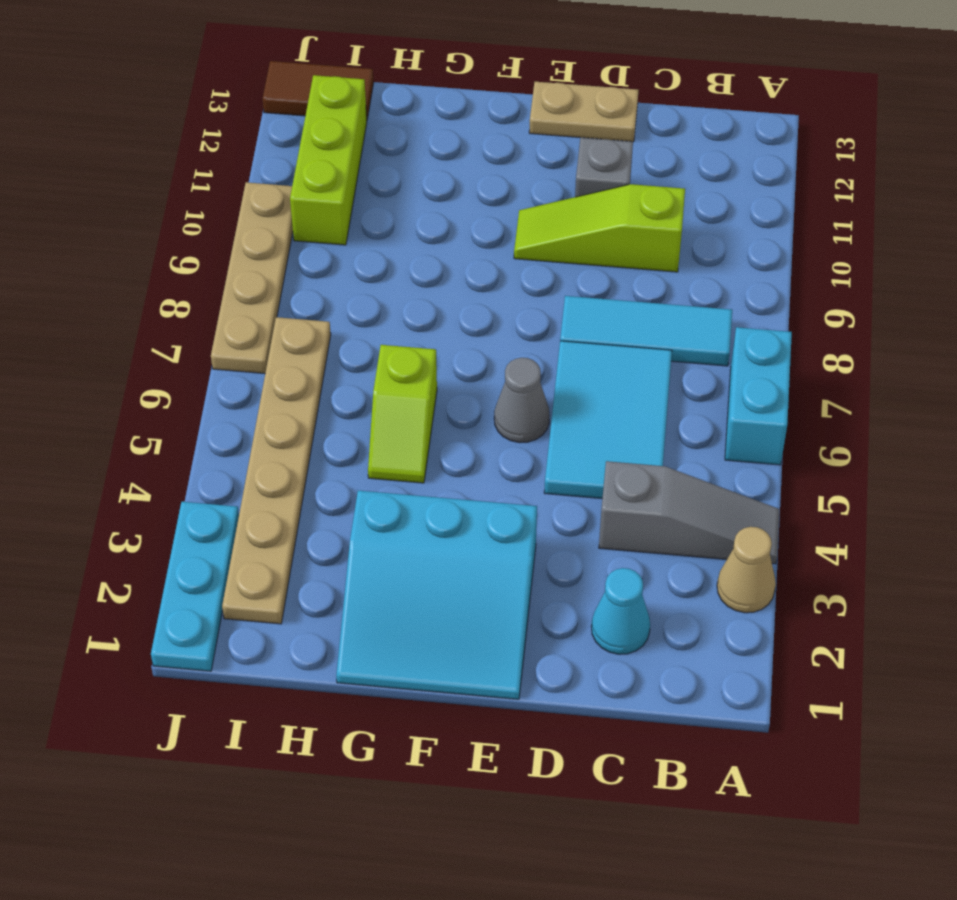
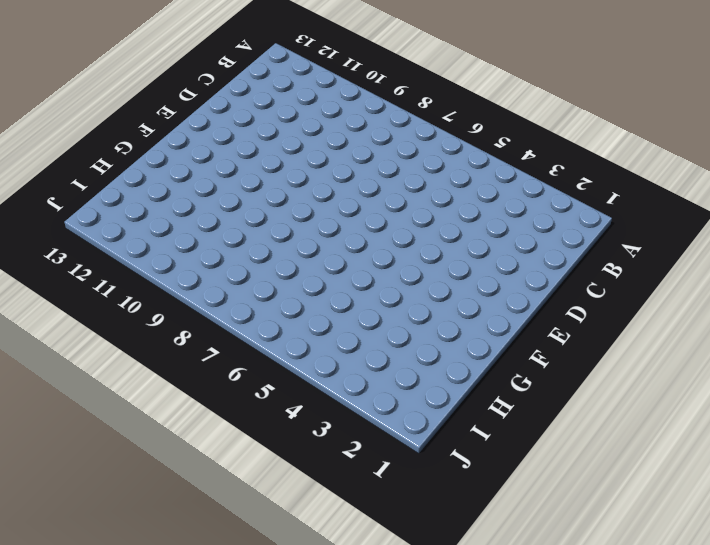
none -> tan 1x1 cone [717,527,776,613]
none -> grey 1x3 slope [599,461,779,564]
none -> cyan 1x2 brick [725,327,792,465]

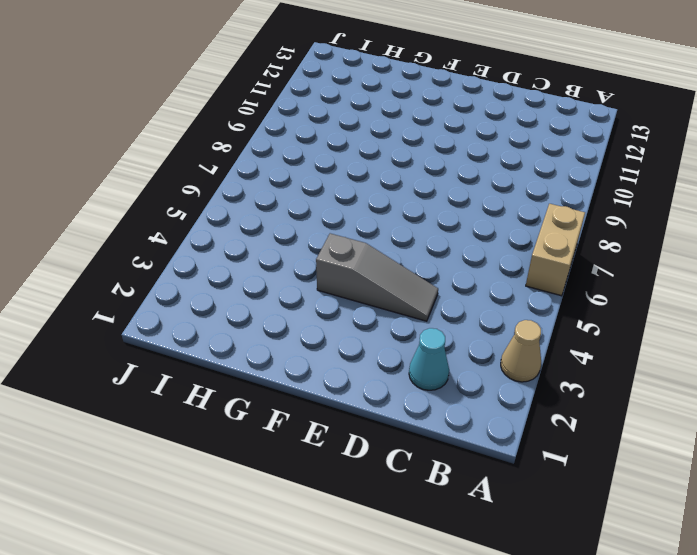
tan 1x2 brick [526,204,585,296] -> cyan 1x2 brick [725,327,792,465]
grey 1x3 slope [316,233,438,321] -> grey 1x3 slope moved to [599,461,779,564]
none -> cyan 1x3 tile [560,296,732,366]
none -> cyan 2x3 tile [544,341,672,498]
none -> lime 1x3 slope [514,184,685,272]

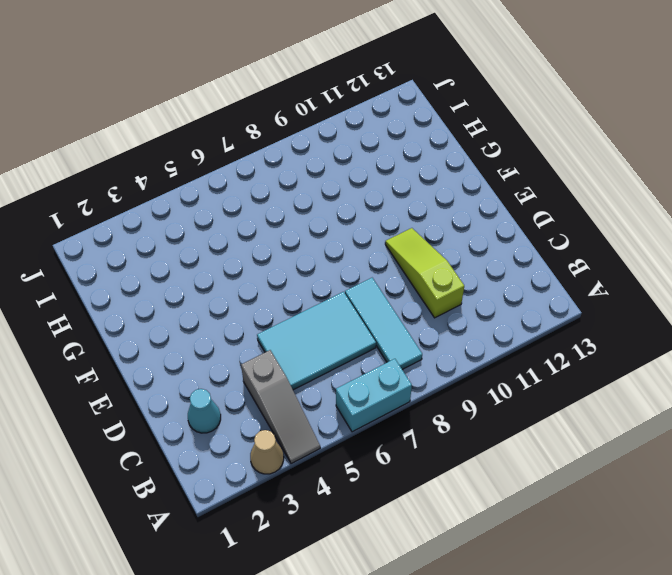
none -> grey 1x1 brick [575,138,633,197]
none -> tan 1x2 plate [529,82,638,142]
none -> cyan 3x3 slope [336,490,537,699]

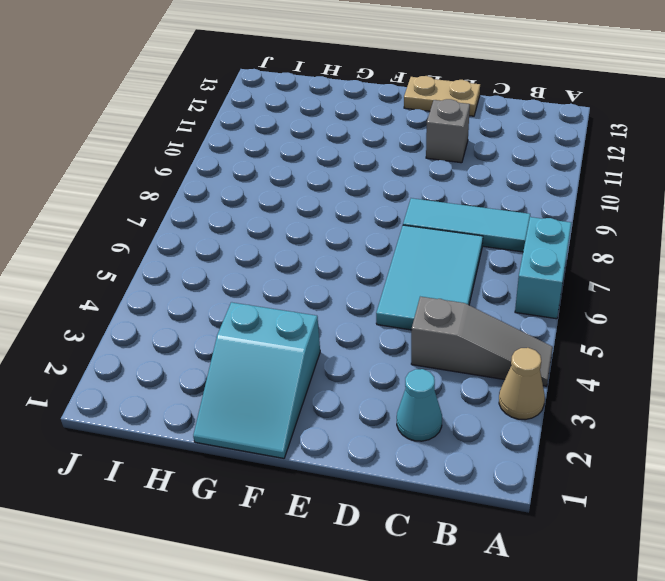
cyan 2x3 slope [193,302,320,458] -> cyan 3x3 slope [336,490,537,699]
none -> lime 1x3 slope [514,184,685,272]
none -> grey 1x1 cone [494,358,550,443]
none -> lime 1x2 slope [368,345,437,483]

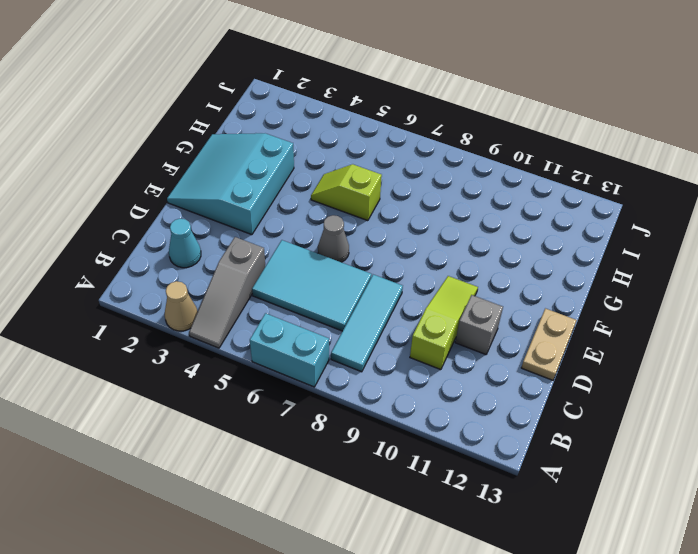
none -> tan 1x6 plate [222,317,331,624]
none -> lime 1x3 brick [290,75,367,245]
none -> brown 1x2 tile [263,61,374,119]

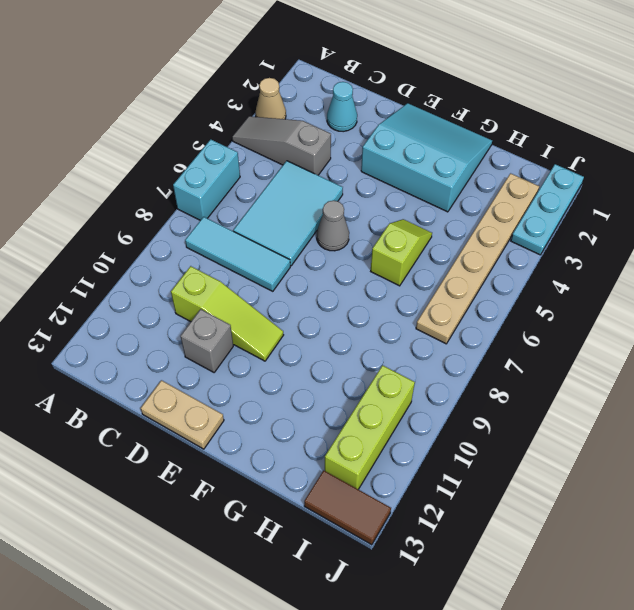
none -> tan 1x4 plate [211,182,293,373]

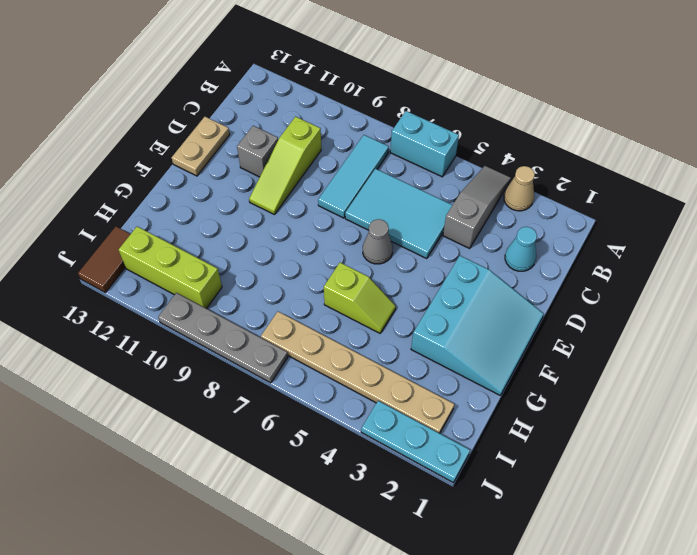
grey 1x4 plate [158,293,288,383] -> tan 1x4 plate [211,182,293,373]

